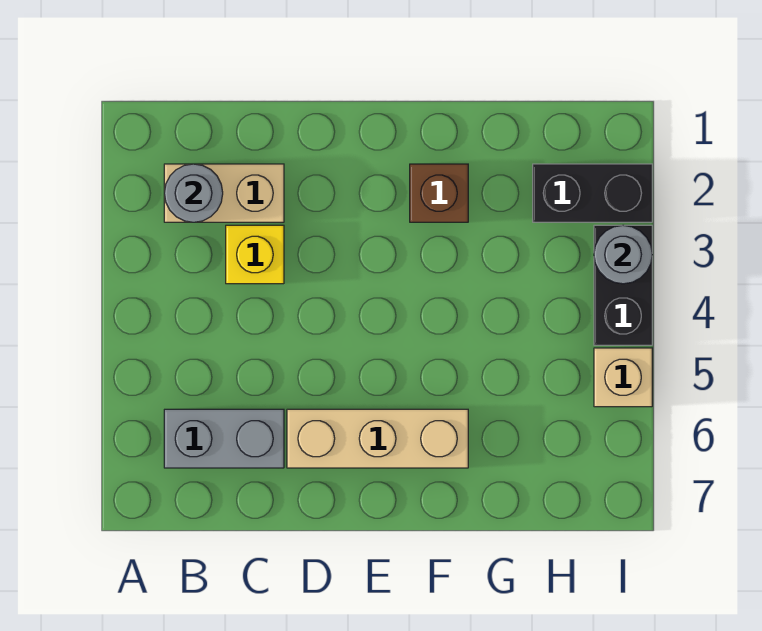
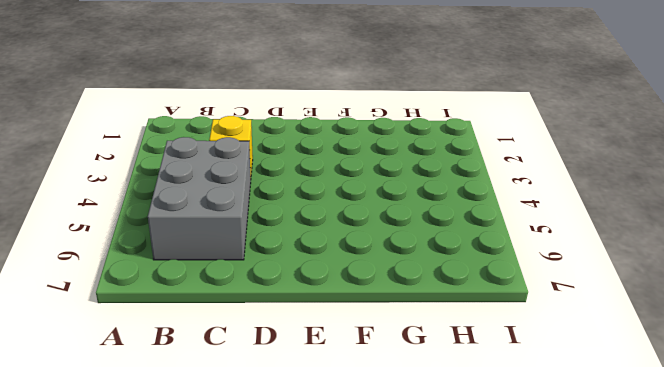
grey 2x3 brick [148,137,251,260] -> grey 1x2 brick [164,409,284,468]
none -> tan 1x2 brick [164,164,284,222]
none -> tan 1x3 brick [287,409,468,468]

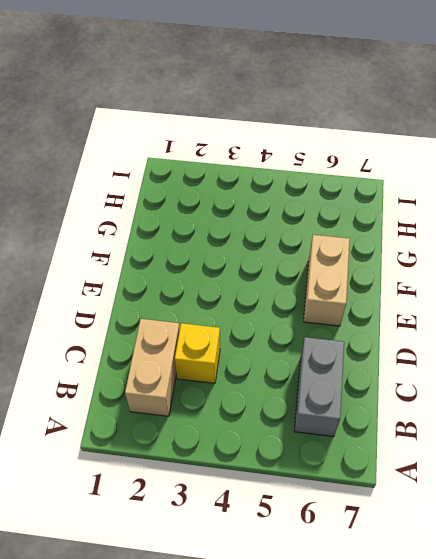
tan 1x2 brick [304,235,350,326] -> tan 1x3 brick [287,409,468,468]
none -> brown 1x1 brick [410,164,468,222]
none -> black 1x2 brick [533,164,652,222]

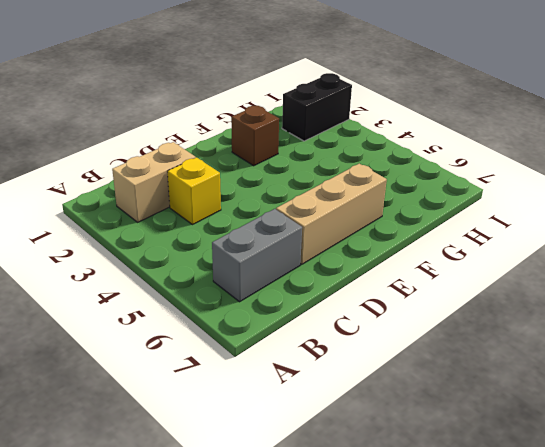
none -> black 1x2 brick [594,225,652,345]
none -> tan 1x1 brick [594,348,652,407]

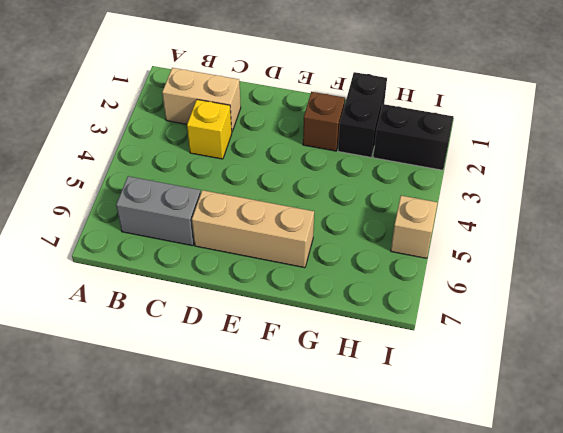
black 1x2 brick [338,72,387,157] -> black 1x2 brick moved to [594,225,652,345]
none -> grey 1x1 round brick [164,164,223,222]
none -> grey 1x1 round brick [594,225,652,284]

